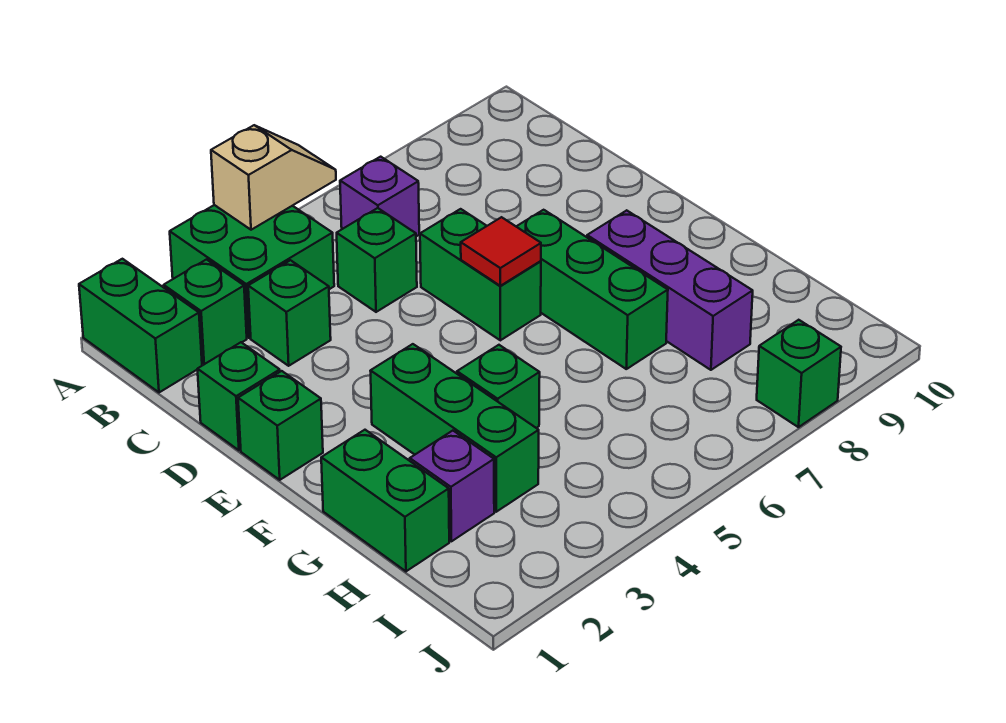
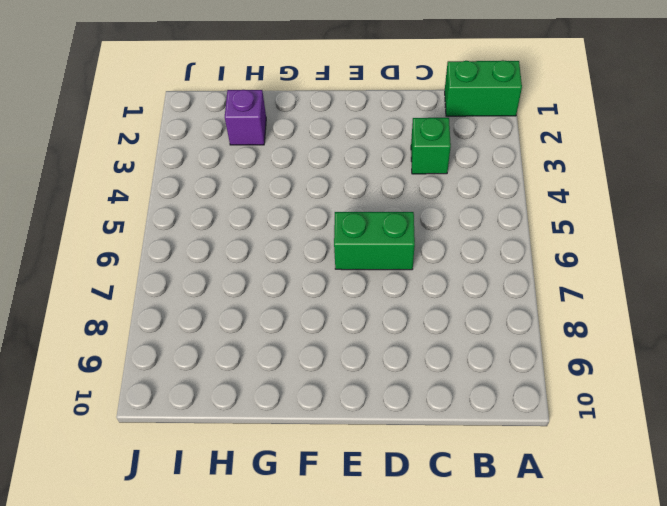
none -> green 2x2 brick [170,205,334,338]
none -> green 1x1 brick [164,260,247,365]
none -> purple 1x1 brick [340,157,419,236]

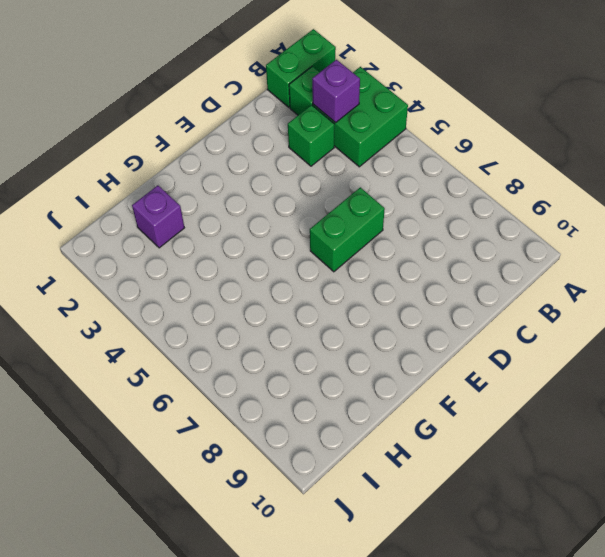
purple 1x1 brick [312,60,360,123] -> purple 1x1 brick moved to [340,157,419,236]
none -> green 1x1 brick [337,208,417,312]
none -> green 1x1 brick [197,342,280,450]
none -> green 1x1 brick [238,371,323,480]

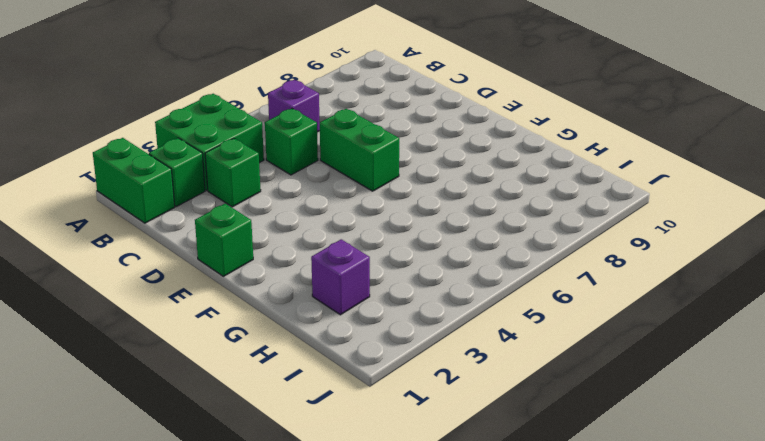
none -> green 1x1 brick [197,342,280,450]
none -> green 1x3 brick [516,210,668,369]
none -> green 1x3 brick [371,344,539,512]

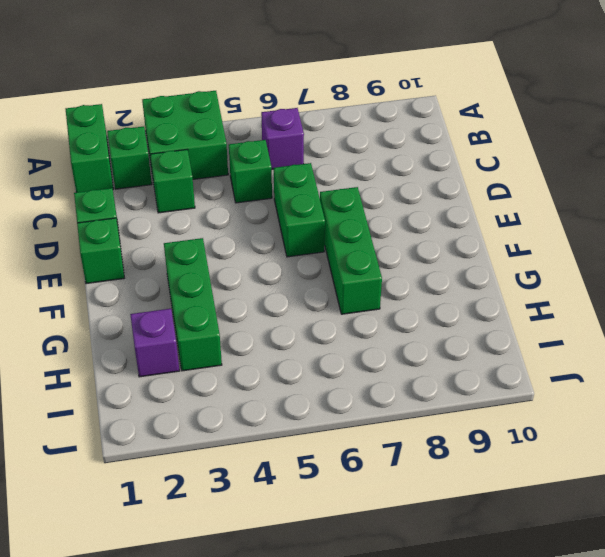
none -> purple 1x3 brick [587,210,753,370]
none -> green 1x2 brick [321,430,449,571]
none -> green 1x1 brick [457,345,540,428]

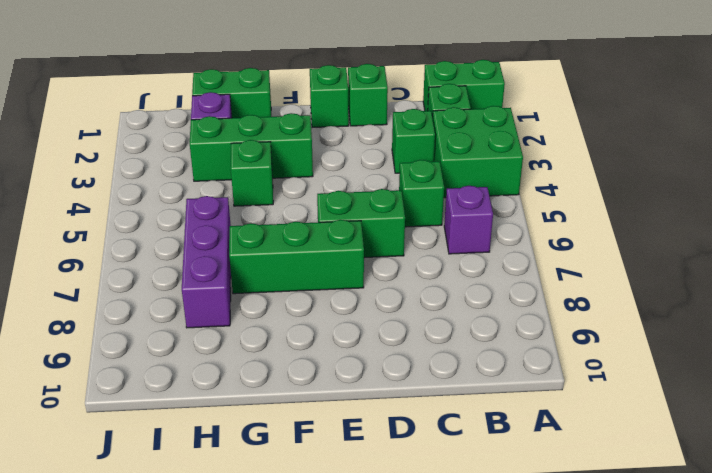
purple 1x3 brick [182,196,231,328] -> purple 1x3 brick turned to [587,210,753,370]
none -> green 1x1 brick [757,320,841,427]
none -> tan 1x2 slope [211,125,336,230]
none -> red 1x1 tile [461,217,541,286]

